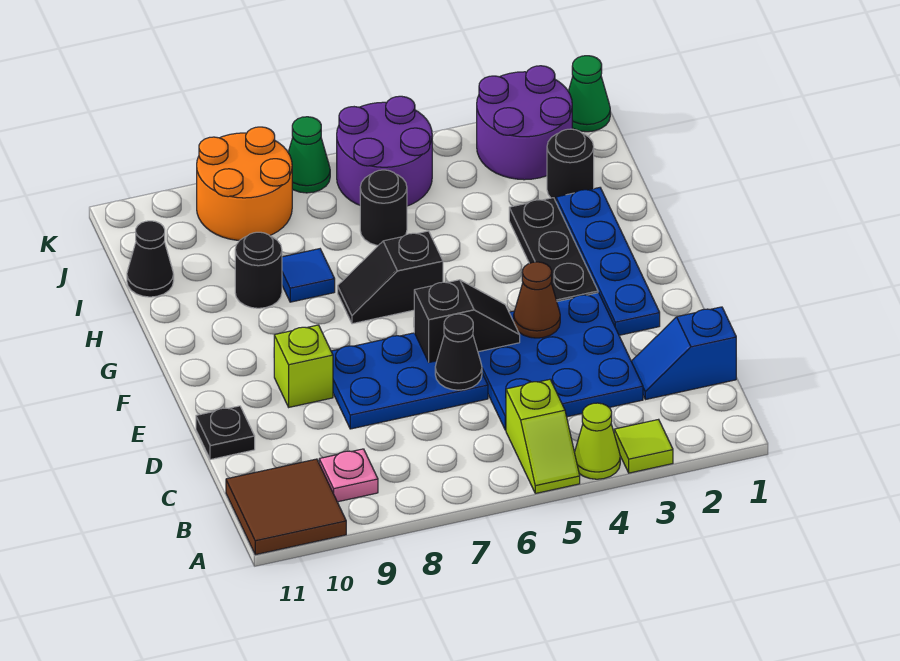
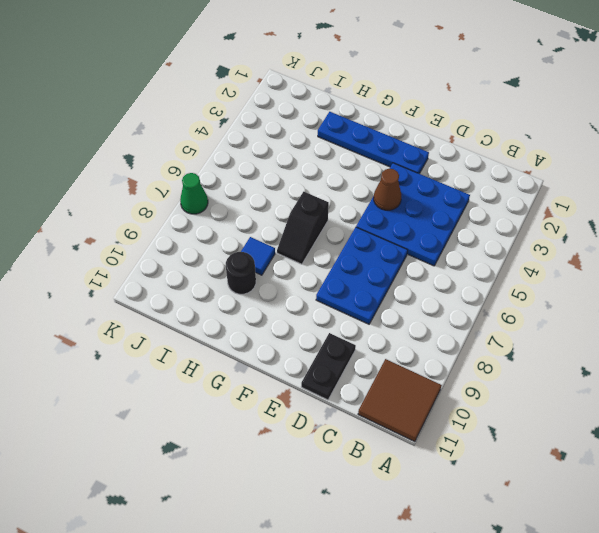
black 1x2 plate [301,333,356,400] -> black 1x1 plate [196,406,255,460]
none -> lime 1x1 tile [614,419,673,473]
none -> lime 1x1 cone [575,403,620,479]
none -> lime 1x2 slope [506,379,580,493]

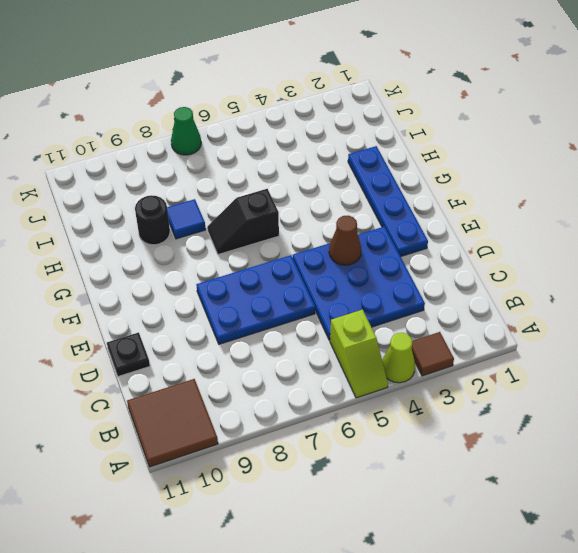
brown 1x1 tile [412,332,454,376] -> lime 1x1 tile [614,419,673,473]
none -> pink 1x1 plate [319,449,378,502]
none -> blue 1x2 slope [631,307,736,400]
none -> lime 1x1 brick [274,325,333,407]

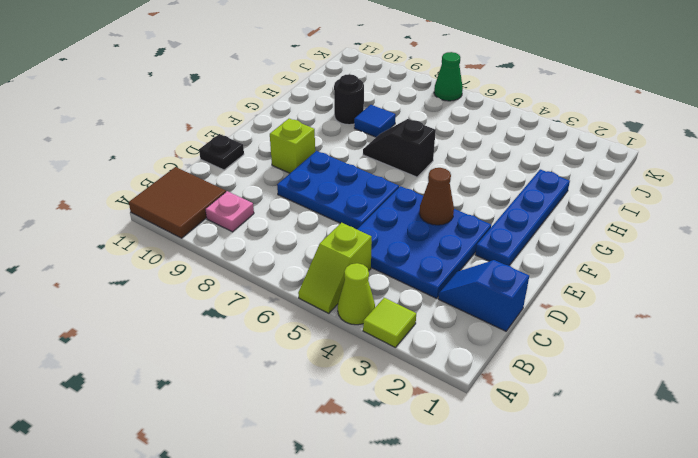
none -> black 1x3 plate [509,198,598,302]
none -> black 1x1 round brick [547,129,594,201]
none -> black 1x1 round brick [360,170,407,245]

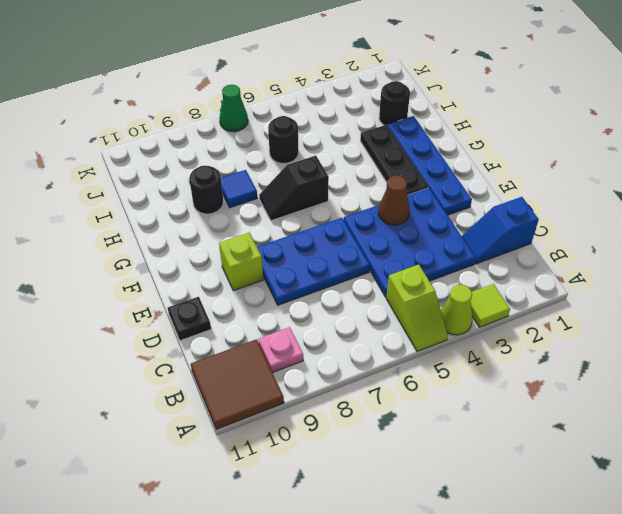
none -> black 1x1 cone [127,221,174,297]
none -> purple 2x2 round brick [477,66,572,180]
none -> purple 2x2 round brick [337,96,432,206]

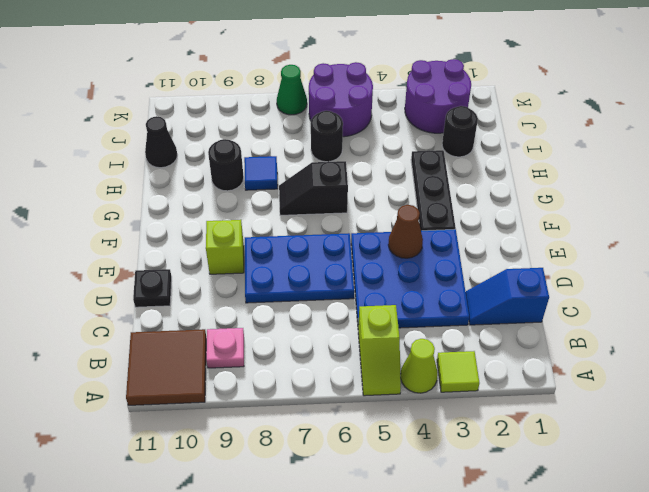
none -> blue 1x4 plate [556,188,660,335]
none -> orange 2x2 round brick [197,127,292,240]
none -> green 1x1 cone [568,56,610,132]

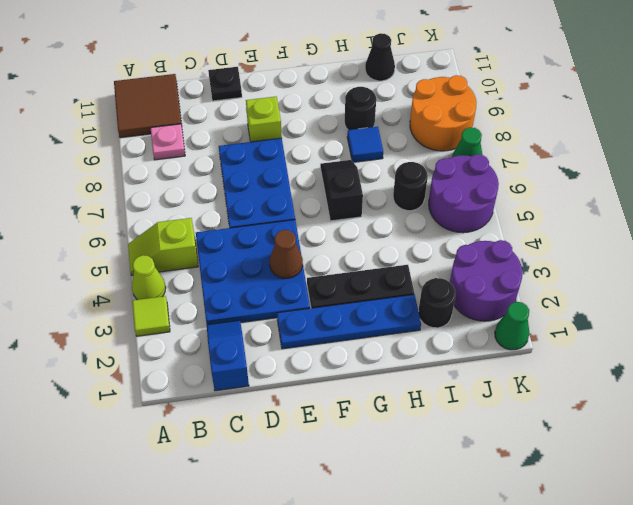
none -> black 1x1 cone [435,314,482,390]
none -> black 1x2 slope [414,280,520,362]

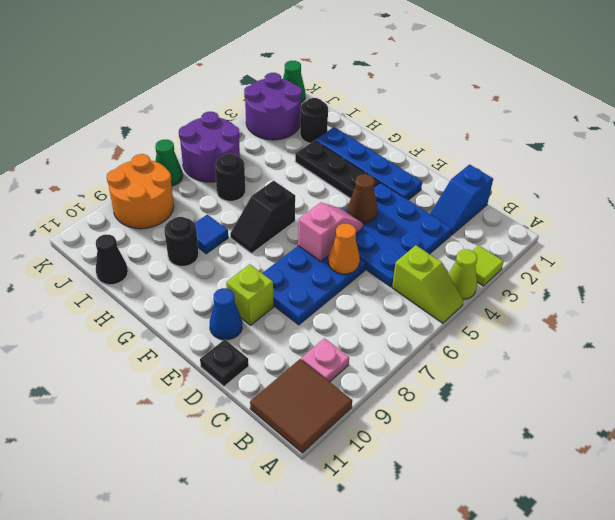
orange 1x1 cone [328,224,360,274] -> black 1x1 cone [435,314,482,390]
pink 1x2 slope [298,202,363,261] -> black 1x2 slope [414,280,520,362]
blue 1x1 cone [210,288,242,340] -> none

